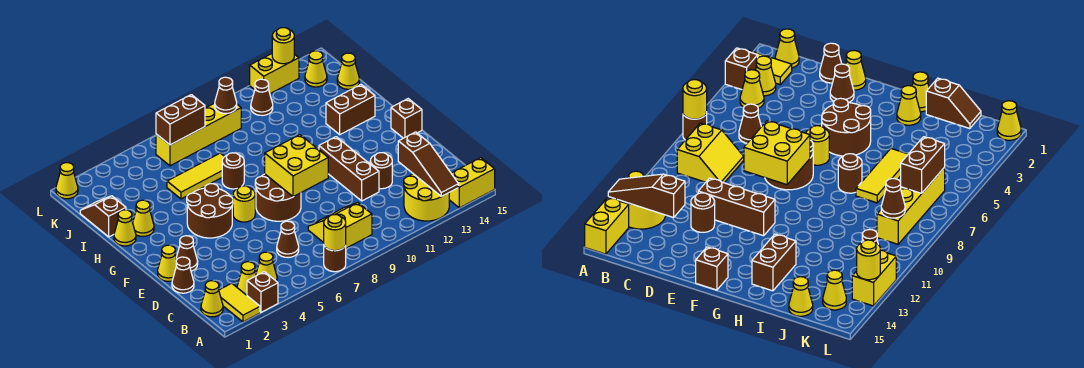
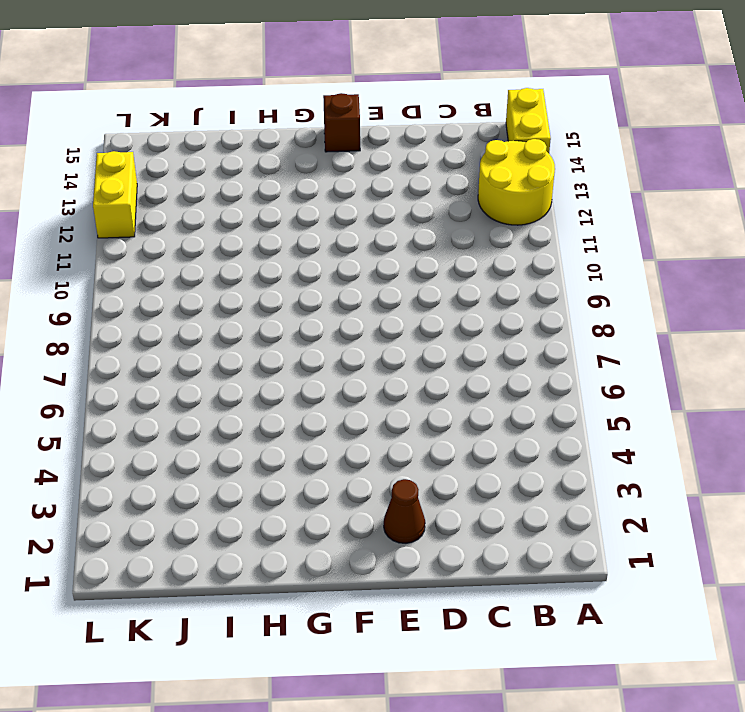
none -> yellow 1x2 tile [219,283,260,322]
none -> brown 1x1 brick [247,272,278,312]
none -> brown 1x1 round brick [324,245,346,272]
none -> yellow 1x1 cone [201,281,223,317]

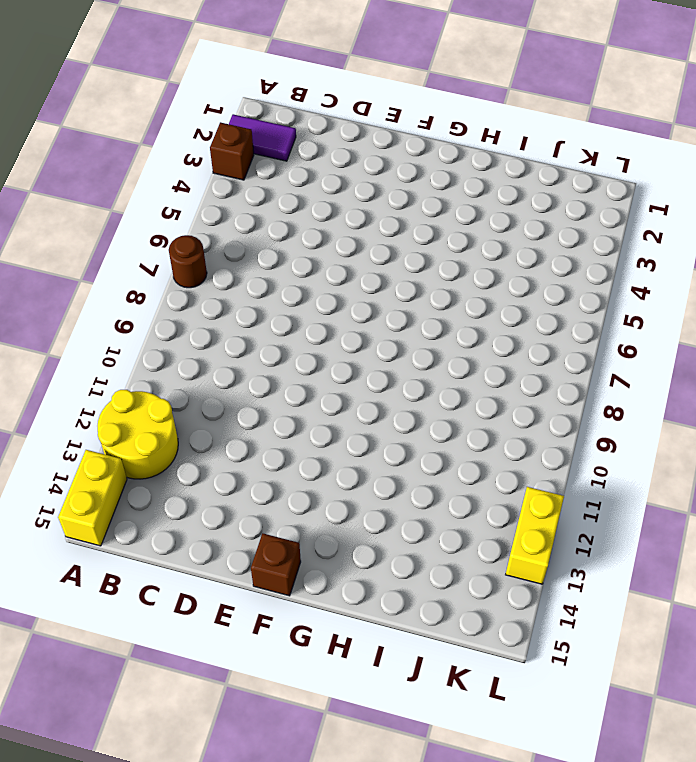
purple 1x2 tile [229,114,296,161] -> yellow 1x2 tile [219,283,260,322]
none -> yellow 1x1 cone [201,281,223,317]
none -> yellow 1x1 cone [237,262,256,295]
none -> yellow 1x1 cone [256,252,277,281]
none -> yellow 2x2 slope [308,203,372,248]

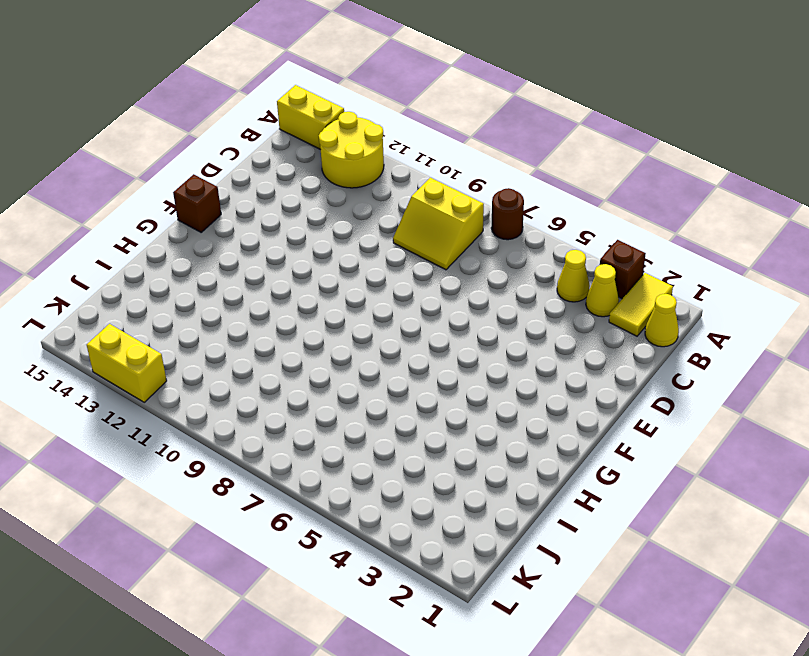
none -> brown 1x1 cone [277,221,299,258]
none -> brown 1x1 cone [172,257,194,293]
none -> brown 1x3 brick [319,137,379,201]
none -> brown 1x1 round brick [370,153,392,189]

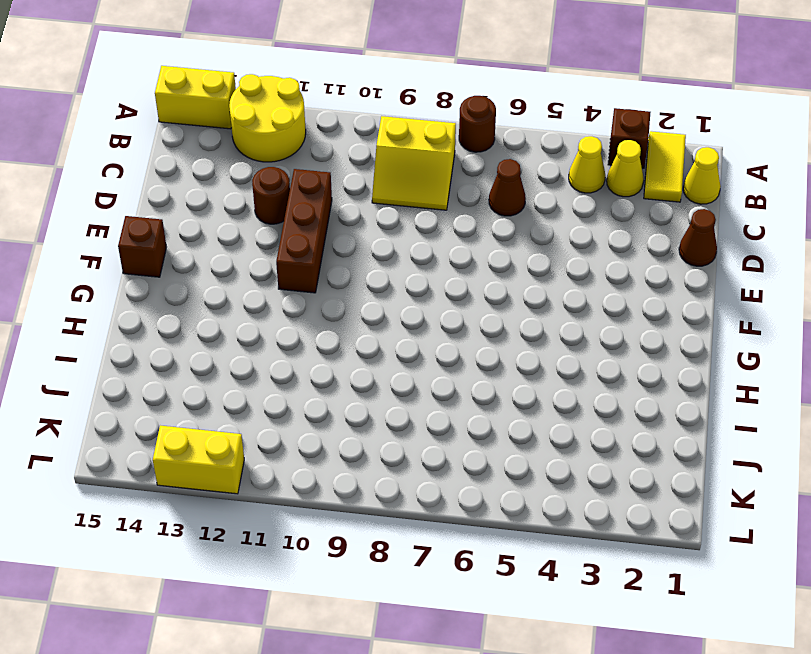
none -> yellow 1x1 cone [158,245,176,281]
none -> brown 1x1 cone [176,236,198,271]
none -> brown 2x2 round brick [255,174,301,221]
none -> brown 2x2 round brick [187,184,233,238]

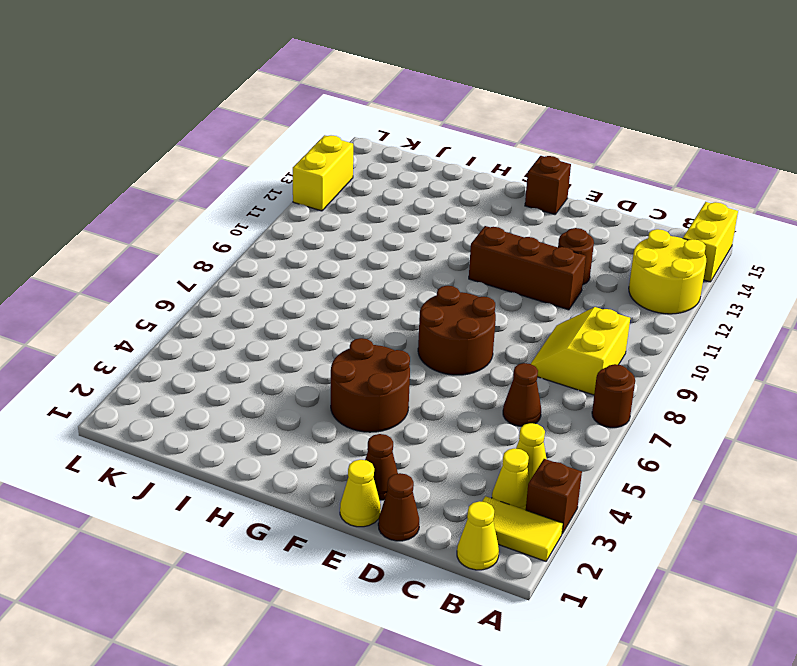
none -> yellow 1x1 round brick [233,186,255,222]
none -> yellow 1x1 cone [114,210,136,246]
none -> yellow 1x1 cone [133,200,154,236]
none -> brown 1x1 round brick [222,153,244,189]

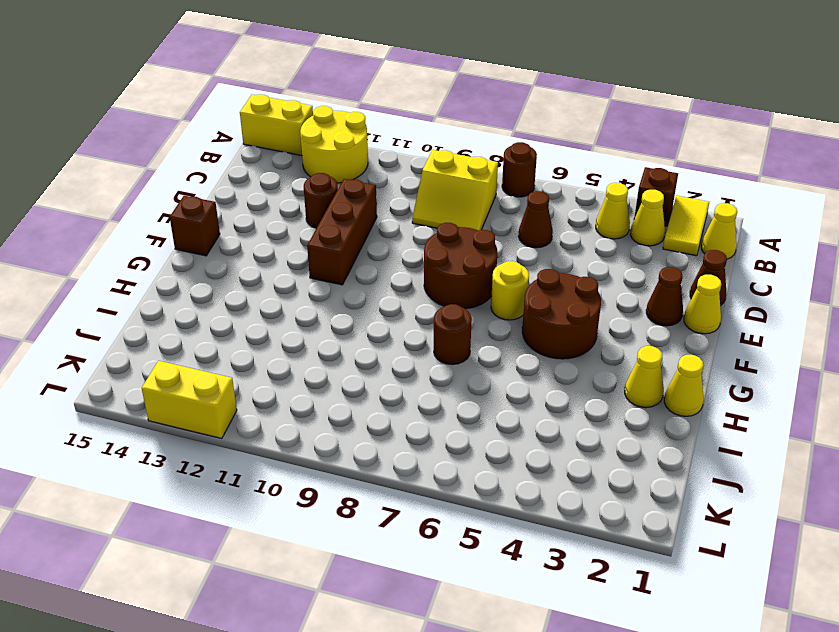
none -> brown 1x2 brick [326,85,375,135]
none -> brown 1x2 slope [80,196,126,237]
none -> yellow 1x3 tile [167,153,225,199]
none -> yellow 1x1 cone [337,53,359,89]

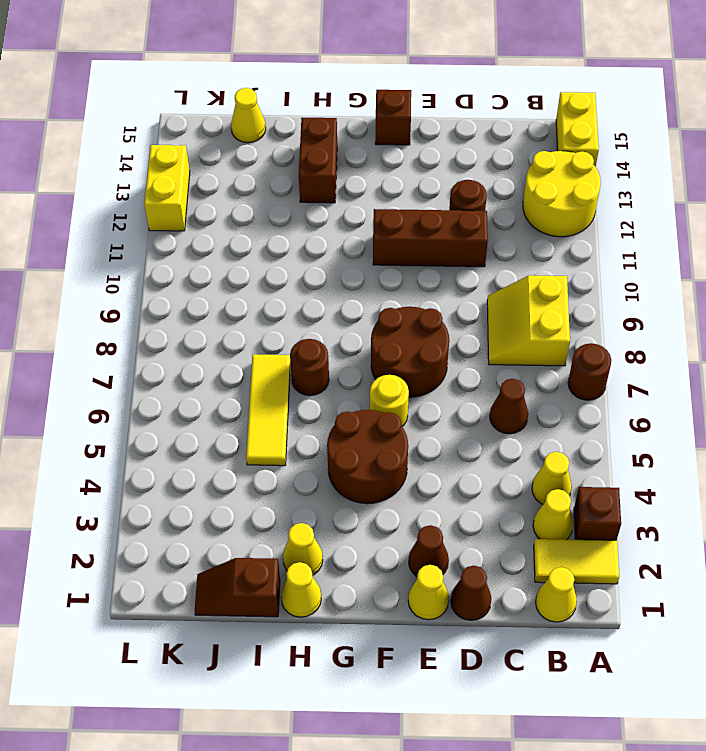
none -> yellow 1x4 brick [156,103,241,166]
none -> brown 1x1 cone [251,79,273,116]
none -> yellow 1x1 cone [305,51,327,87]
none -> yellow 1x1 cone [56,163,78,199]

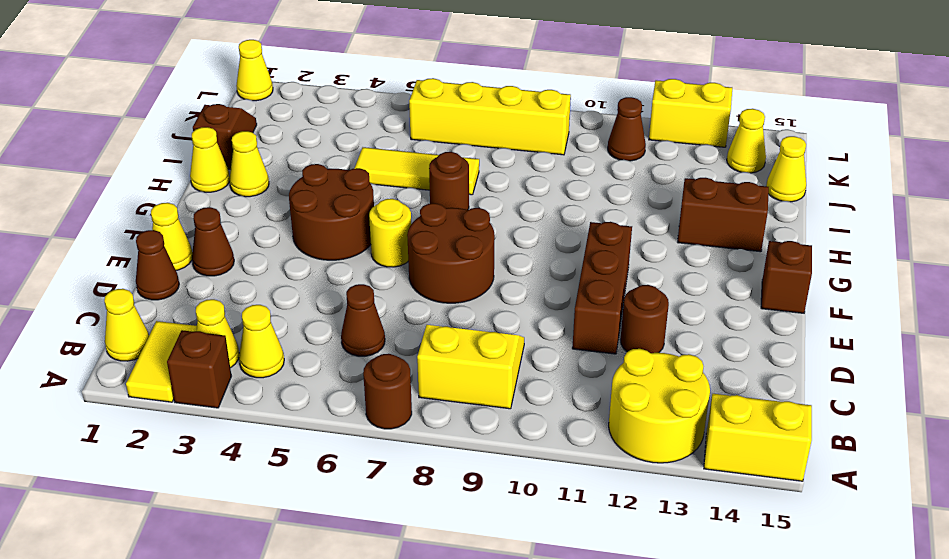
none -> yellow 1x1 round brick [324,215,346,251]
none -> brown 1x3 slope [398,132,458,196]
none -> yellow 2x2 brick [265,135,328,197]
none -> brown 1x2 brick [156,95,205,145]

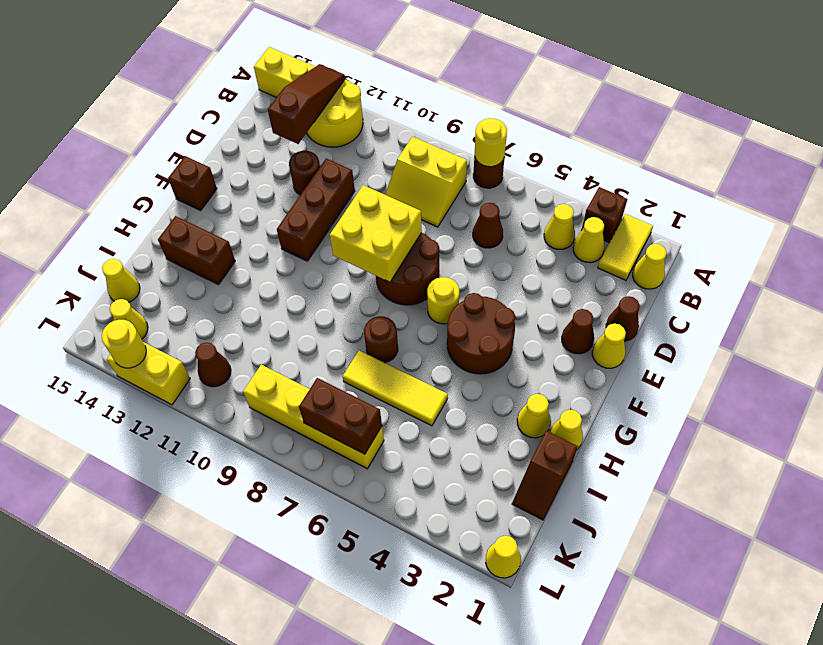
none -> brown 1x1 cone [215,77,237,114]

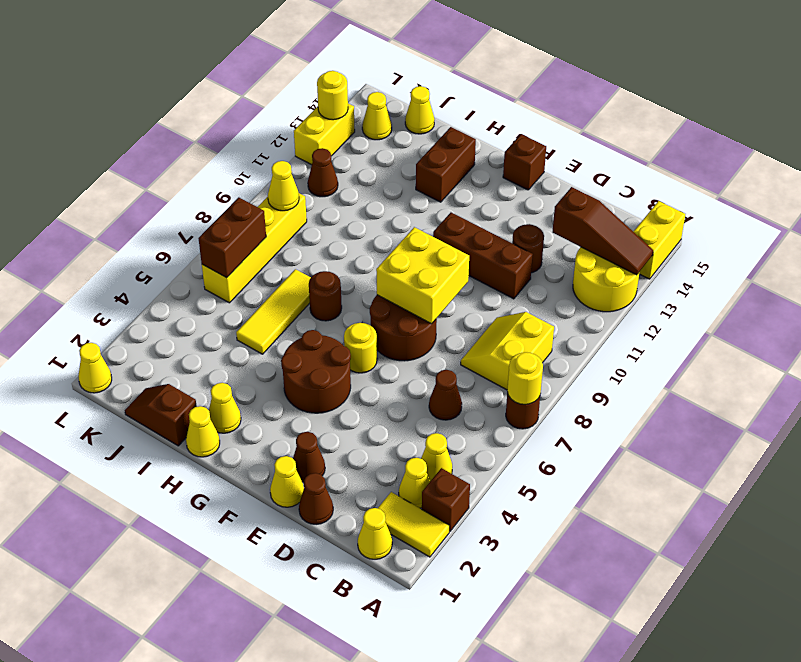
yellow 1x1 cone [268,161,299,211] -> brown 1x1 cone [215,77,237,114]

